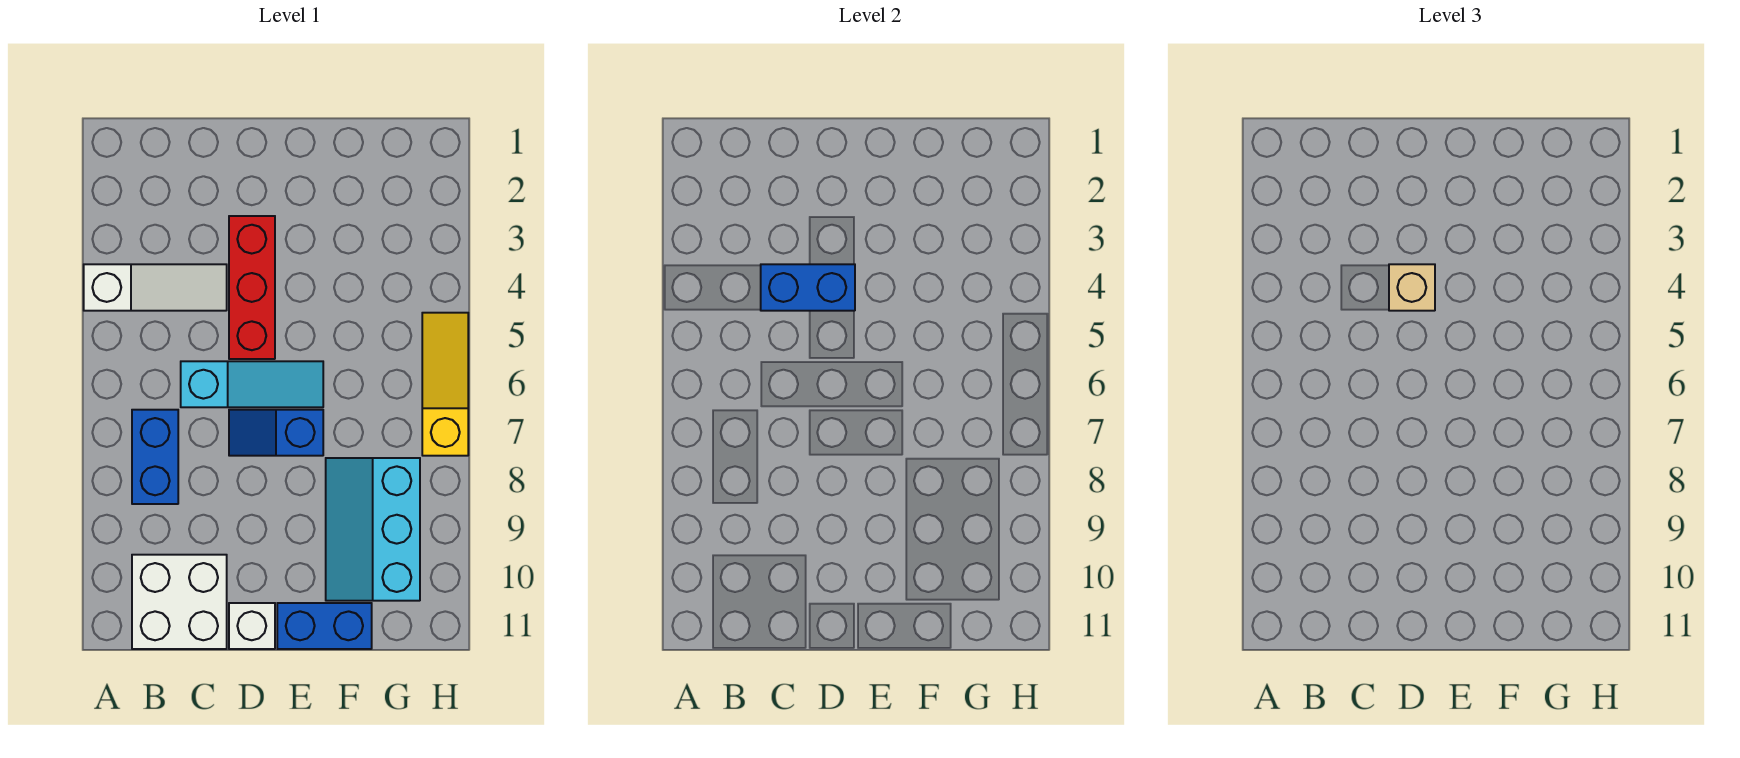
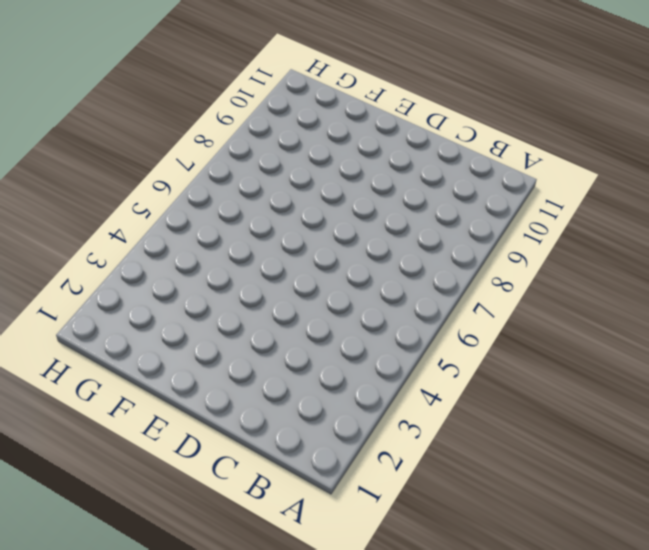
none -> white 1x3 slope [84,264,227,311]
none -> blue 1x2 brick [132,410,178,504]
none -> white 2x2 brick [132,555,227,649]

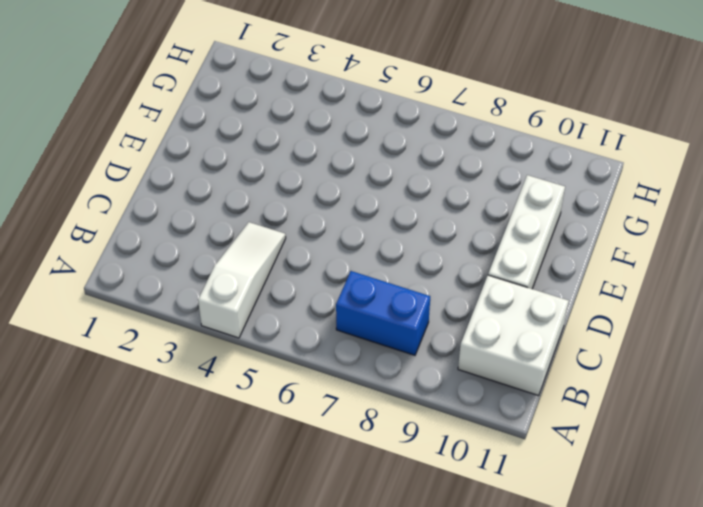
white 1x3 brick [488,175,565,289] -> cyan 2x3 slope [326,458,420,601]
none -> cyan 1x3 slope [181,361,323,407]
none -> red 1x3 brick [229,216,275,359]
none -> blue 1x2 slope [229,410,323,456]

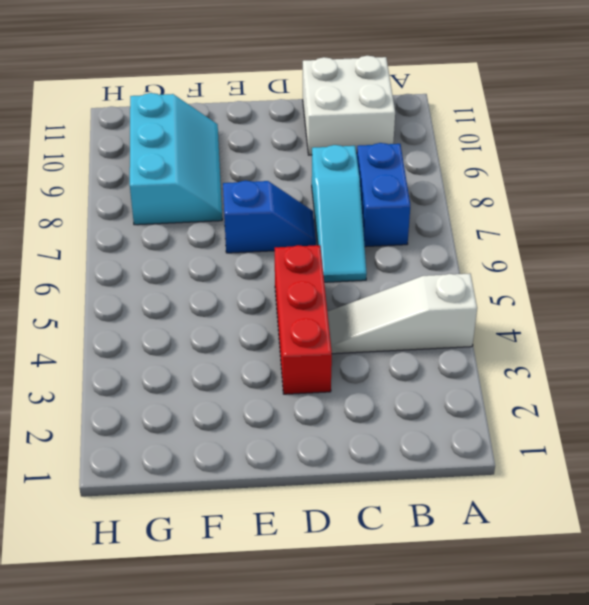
cyan 1x3 slope [312,145,367,282] -> cyan 1x3 slope turned to [181,361,323,407]
none -> white 1x1 brick [229,603,275,649]
none -> blue 1x2 brick [277,603,372,649]
none -> yellow 1x3 slope [422,313,468,456]

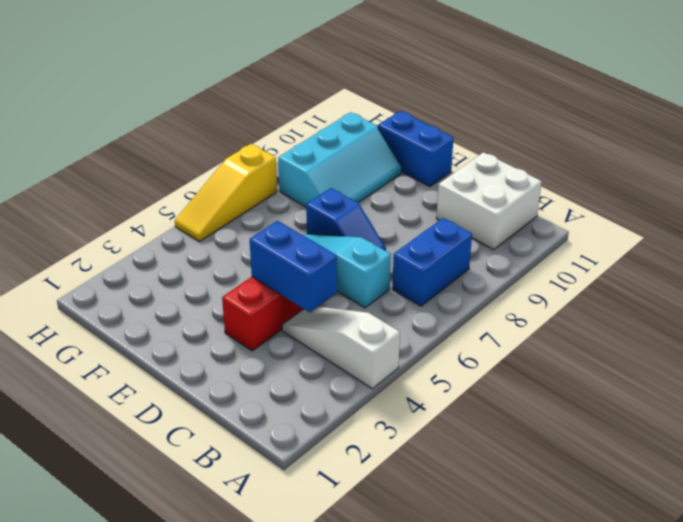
none -> white 1x1 brick [229,603,275,649]
none -> tan 1x1 brick [1389,264,1435,311]

